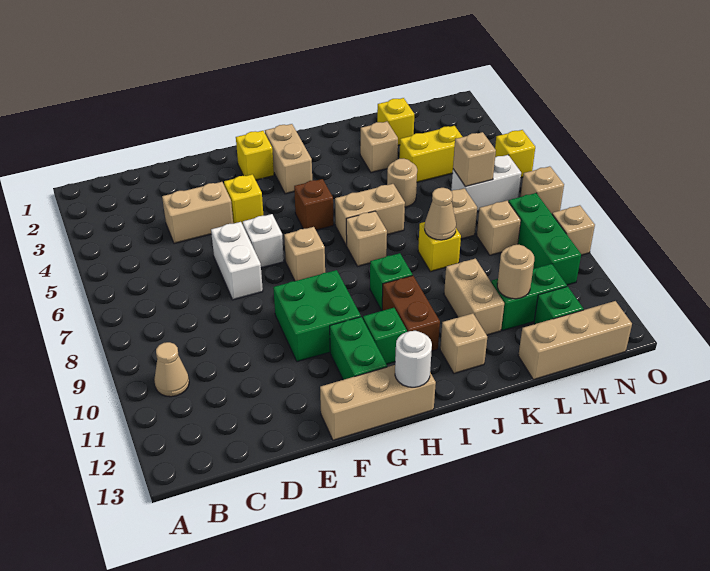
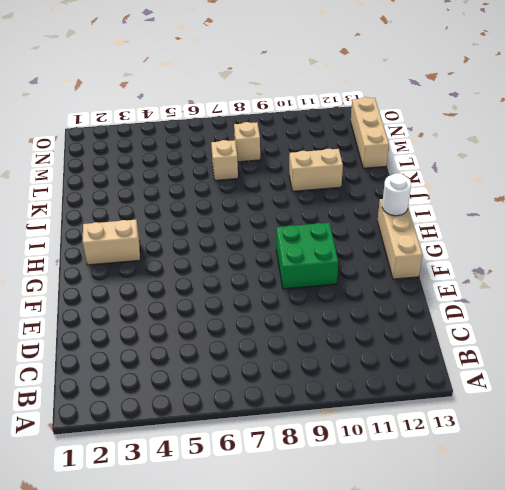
none -> tan 1x1 cone [154,342,189,397]
none -> tan 1x2 brick [162,182,233,243]
none -> white 1x2 brick [211,222,263,300]
none -> yellow 1x1 brick [224,174,263,225]

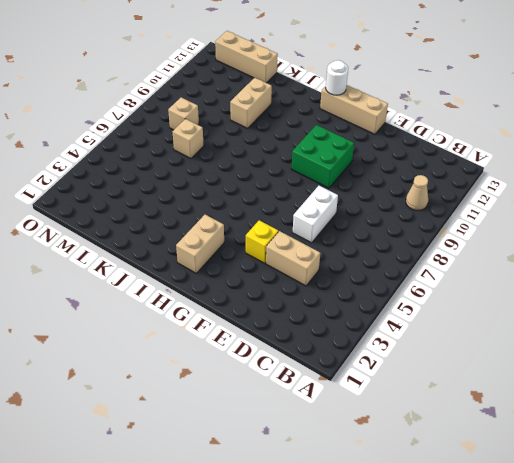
none -> white 1x1 brick [243,214,284,268]
none -> yellow 1x1 brick [236,131,274,180]
none -> tan 1x1 brick [284,227,325,281]
none -> green 1x2 brick [330,317,387,380]

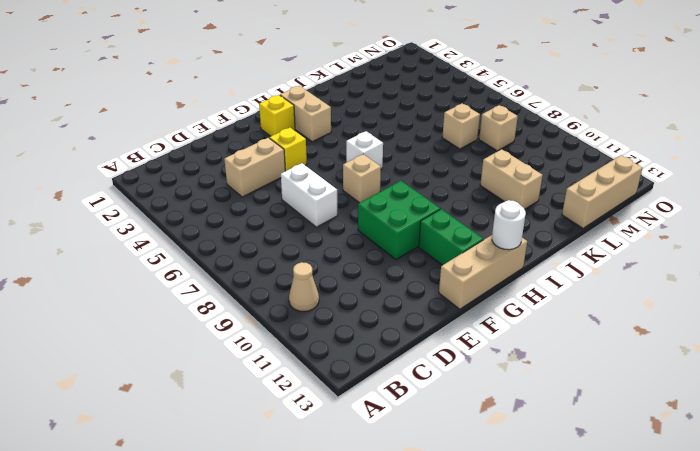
white 1x1 brick [346,131,383,169] -> white 1x1 brick moved to [243,214,284,268]
none -> brown 1x1 brick [294,179,334,230]
none -> green 1x1 brick [363,308,407,364]
none -> tan 1x2 brick [335,184,405,245]
none -> tan 1x1 brick [346,211,387,266]

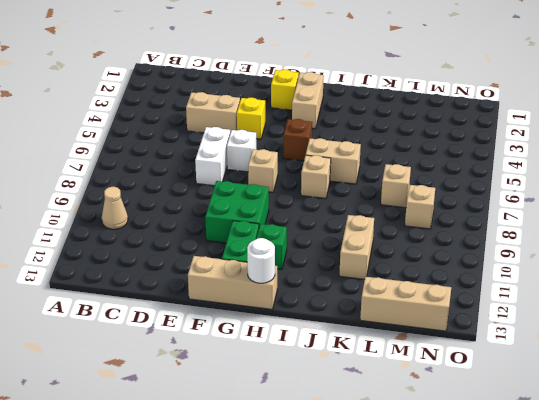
none -> green 1x1 brick [370,253,412,310]
none -> brown 1x2 brick [382,275,440,351]
none -> tan 1x1 brick [440,313,487,373]
none -> tan 1x1 brick [360,122,398,173]

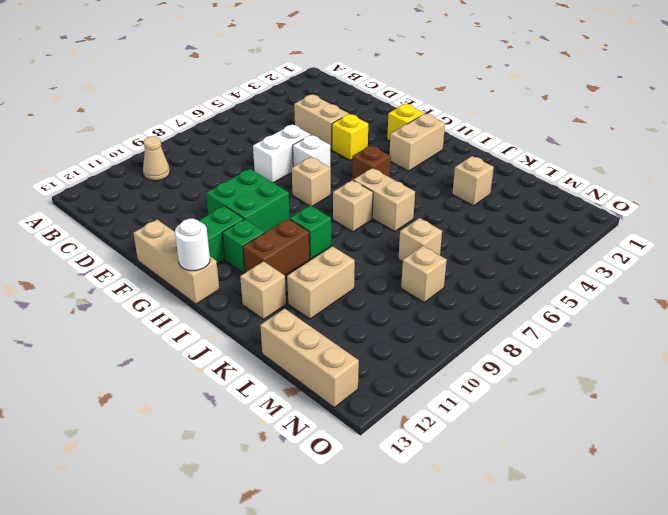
none -> tan 1x1 round brick [387,159,417,207]
none -> yellow 1x1 brick [418,222,461,272]
none -> yellow 1x1 brick [377,98,414,145]
none -> yellow 1x2 brick [399,126,462,182]

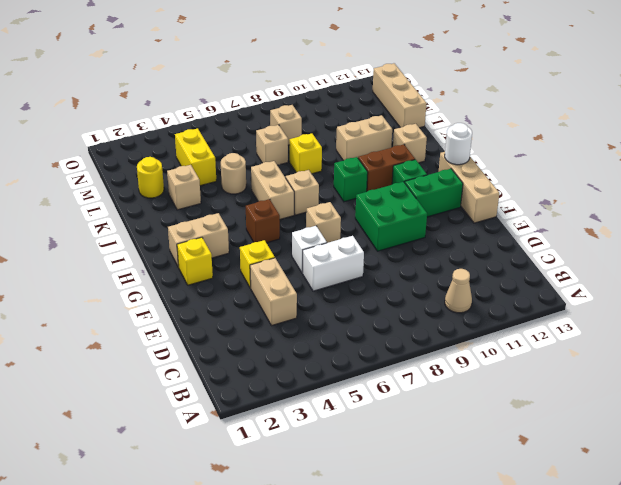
yellow 1x1 round brick [137,157,164,198] -> yellow 1x1 brick [377,98,414,145]
none -> green 1x2 brick [491,264,567,331]
none -> white 1x2 brick [451,155,521,211]
none -> green 1x1 brick [534,286,583,324]
none -> green 1x3 brick [509,193,581,285]

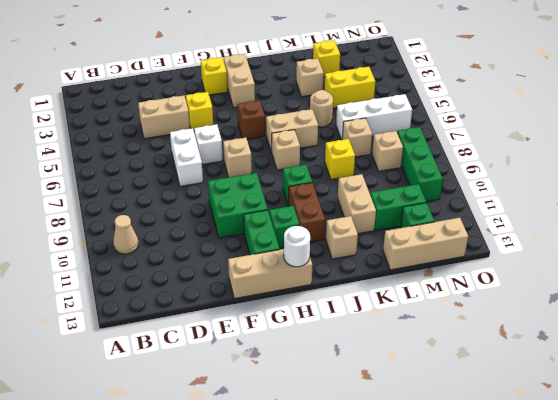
white 1x3 brick [336,94,412,140] -> white 1x2 brick [451,155,521,211]
none -> yellow 1x1 brick [495,130,535,177]
none -> tan 1x1 brick [520,166,564,214]
none -> tan 1x1 brick [552,205,595,255]
none -> tan 1x1 cone [425,188,456,240]

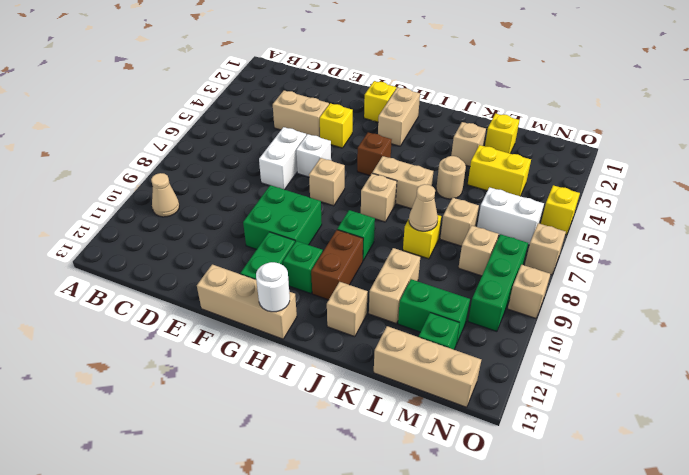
none -> tan 1x1 round brick [497,245,534,299]
none -> tan 1x1 brick [453,132,496,187]

